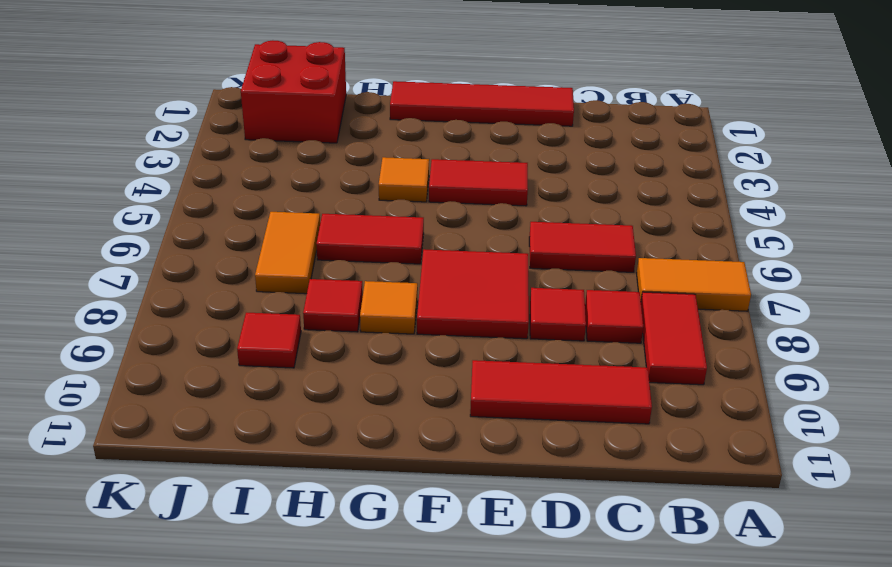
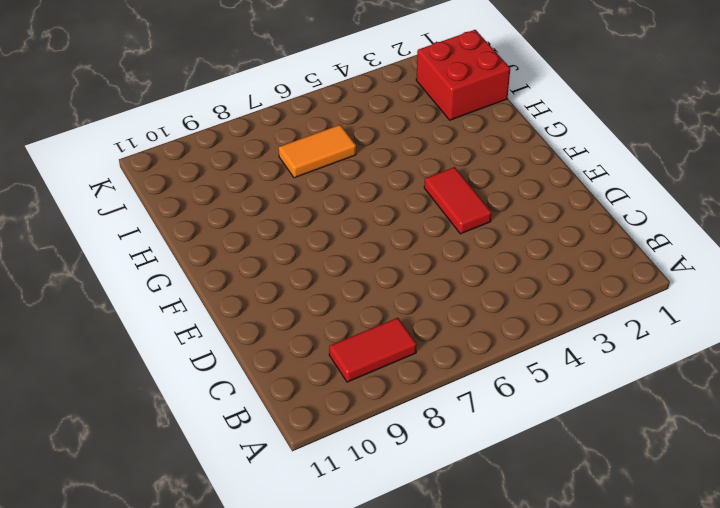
none -> orange 1x2 tile [637,258,751,311]
none -> red 1x2 tile [529,222,636,272]
none -> red 1x1 tile [585,290,643,343]

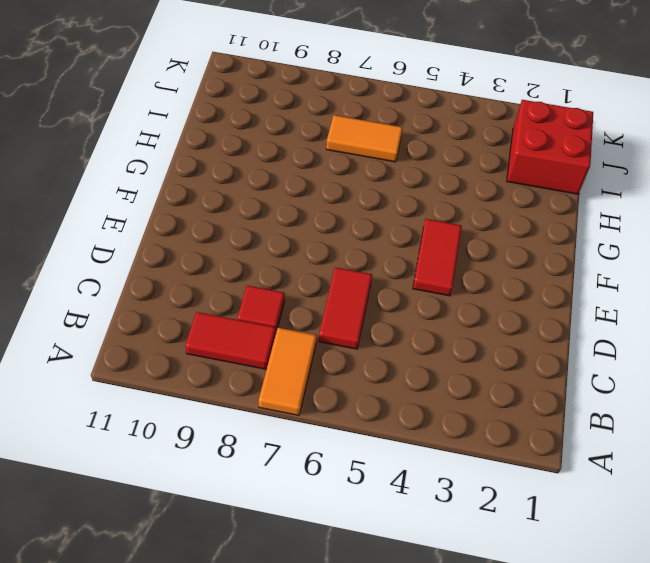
none -> red 1x3 tile [470,360,652,424]
none -> red 1x4 tile [390,81,574,126]
none -> red 1x1 tile [530,288,586,341]

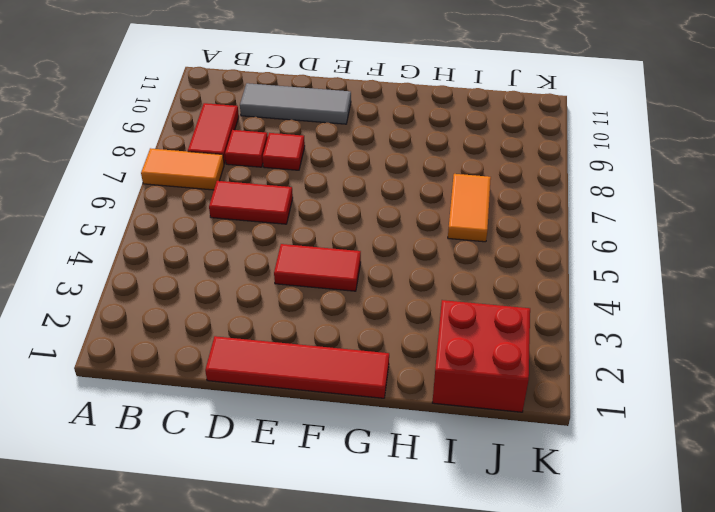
grey 1x3 tile [240,83,351,124] -> red 1x3 tile [470,360,652,424]
none -> red 2x2 tile [417,249,529,339]
none -> orange 1x1 tile [379,157,429,202]
none -> red 1x2 tile [316,214,424,264]

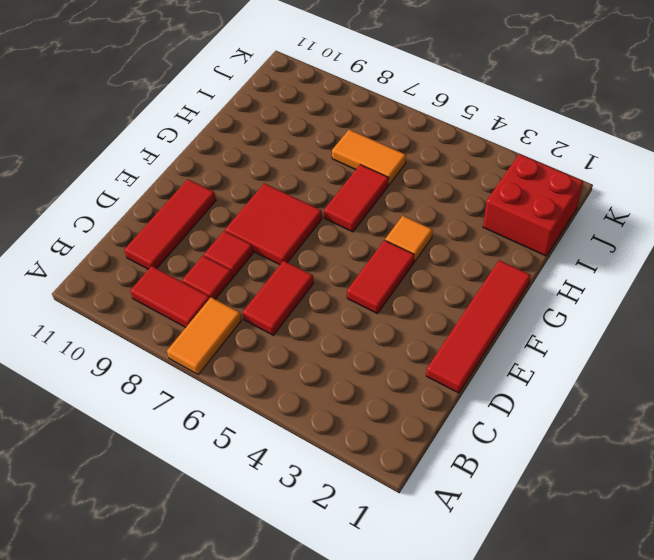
none -> orange 1x1 tile [360,281,418,334]
none -> red 1x1 tile [303,279,363,332]
none -> red 1x1 tile [237,313,301,368]

